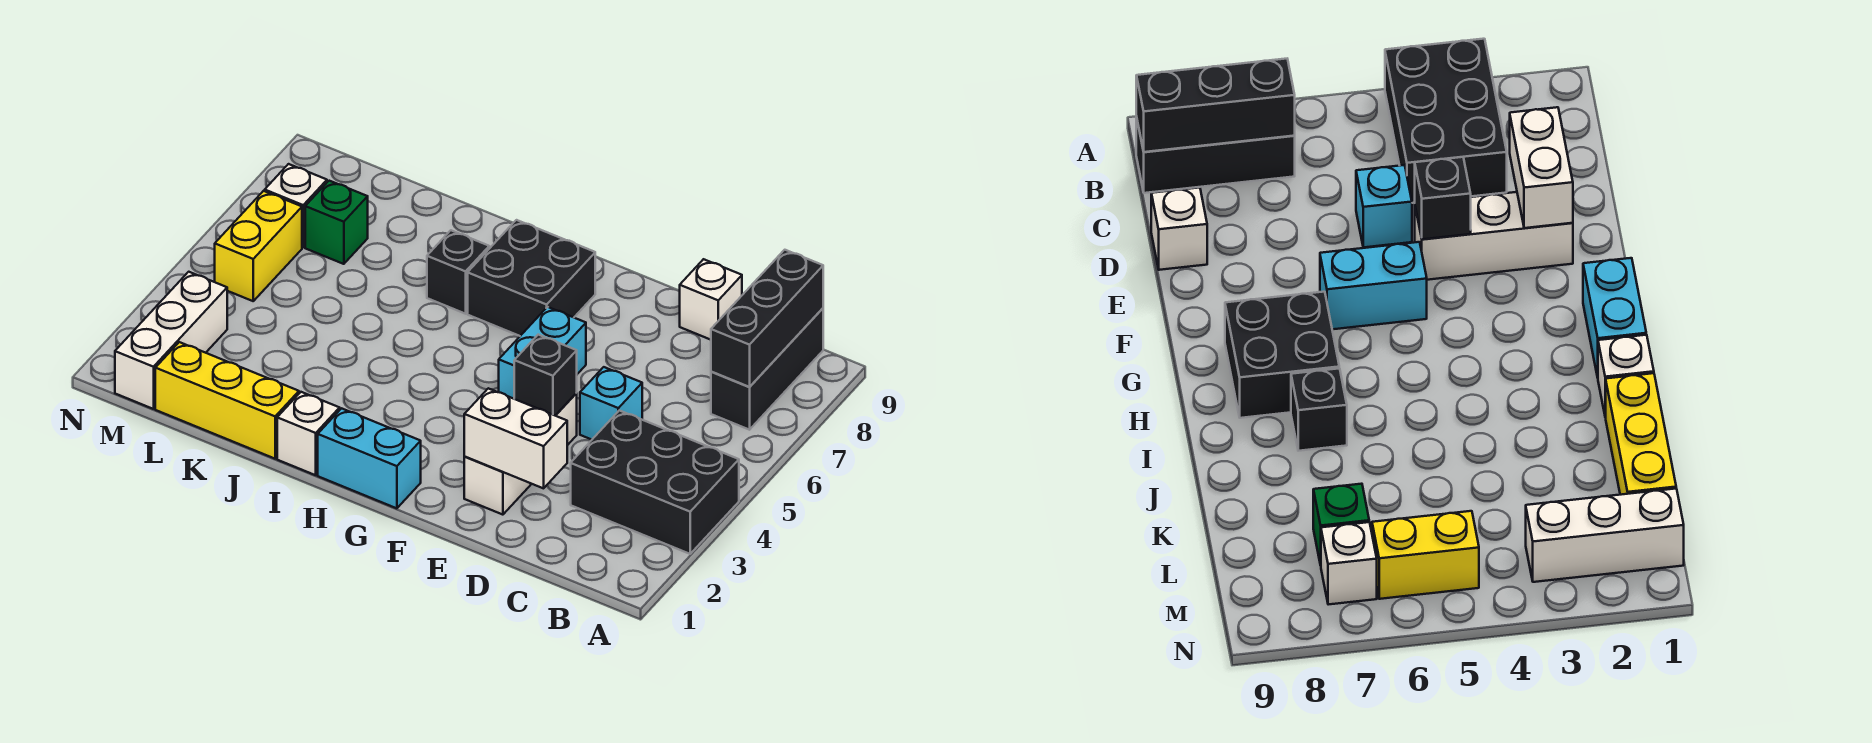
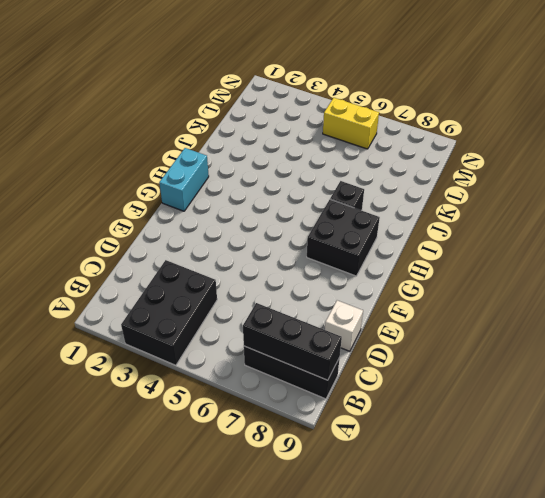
none -> cyan 1x1 brick [580,367,642,440]
none -> white 1x3 brick [464,393,577,515]
none -> cyan 1x2 brick [499,307,586,399]

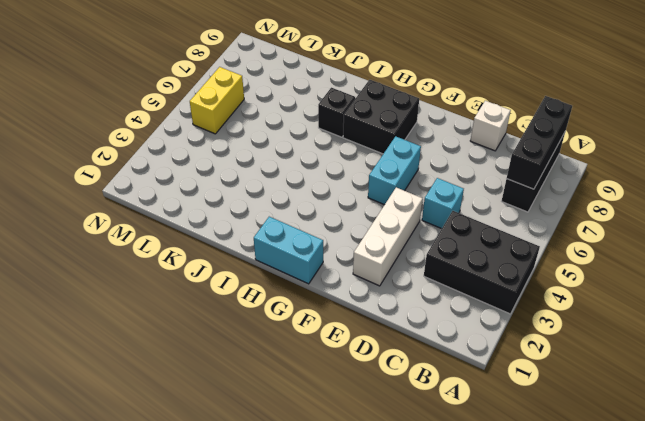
none -> white 1x1 brick [277,392,340,475]
none -> yellow 1x3 brick [155,342,299,459]
none -> green 1x1 brick [305,181,368,264]

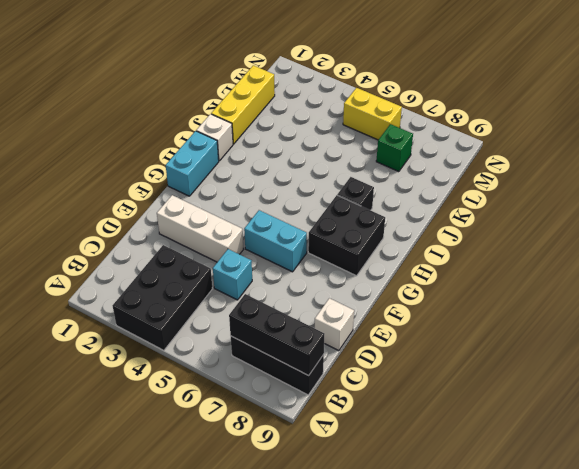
none -> white 1x3 brick [115,272,227,409]
none -> white 1x1 brick [265,164,327,247]
none -> white 1x2 brick [464,388,567,488]

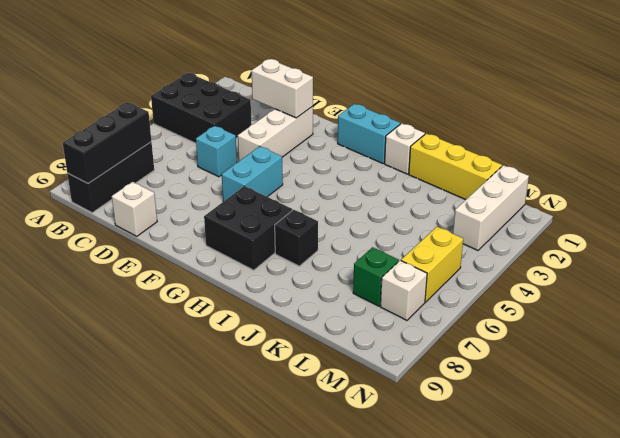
none -> black 1x1 brick [514,335,577,415]

